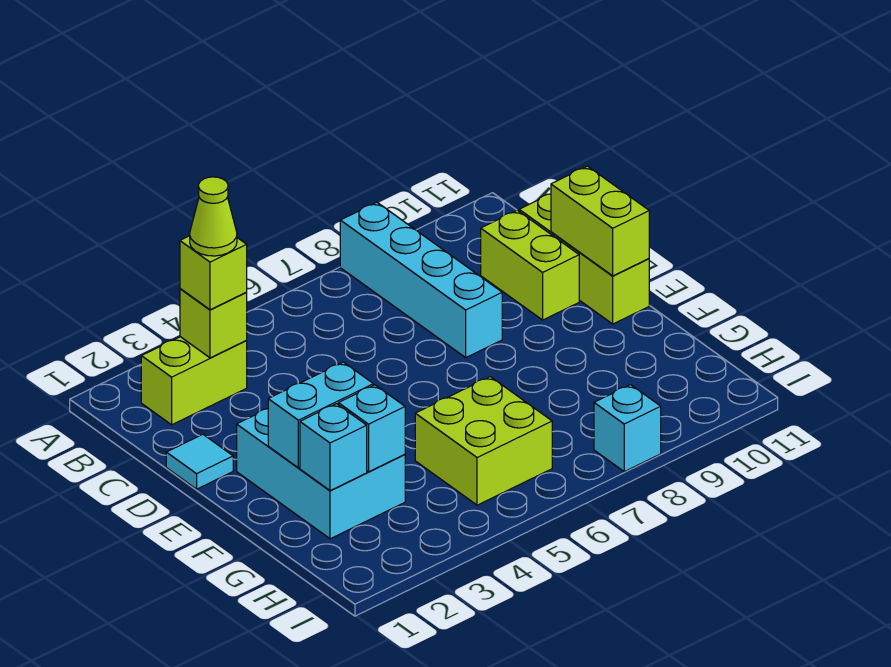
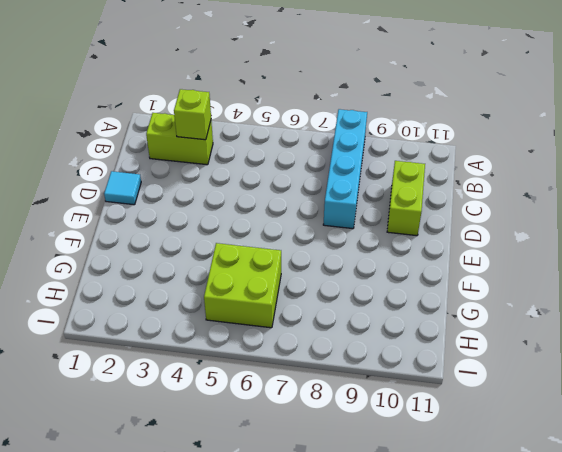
none -> lime 1x3 brick [519,194,649,324]
none -> cyan 2x3 brick [237,409,405,539]
none -> cyan 1x1 brick [594,385,661,471]

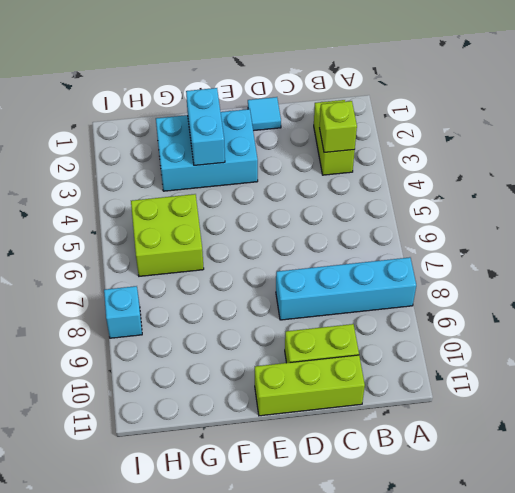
none -> lime 1x2 brick [551,166,649,276]
none -> cyan 1x1 brick [300,404,367,491]
none -> cyan 1x1 brick [338,385,405,472]

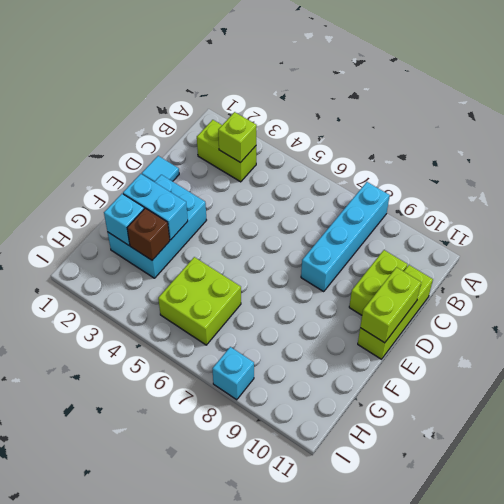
brown 1x1 brick [127,208,170,260] -> cyan 1x1 brick [338,385,405,472]
none -> lime 1x1 brick [180,236,247,310]
none -> lime 1x1 cone [190,177,237,256]

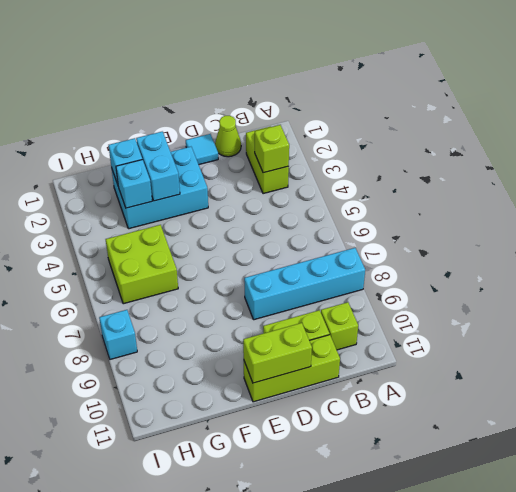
lime 1x1 brick [321,302,358,350] -> lime 1x1 brick moved to [180,236,247,310]
lime 1x1 cone [215,116,241,157] -> lime 1x1 cone moved to [190,177,237,256]

